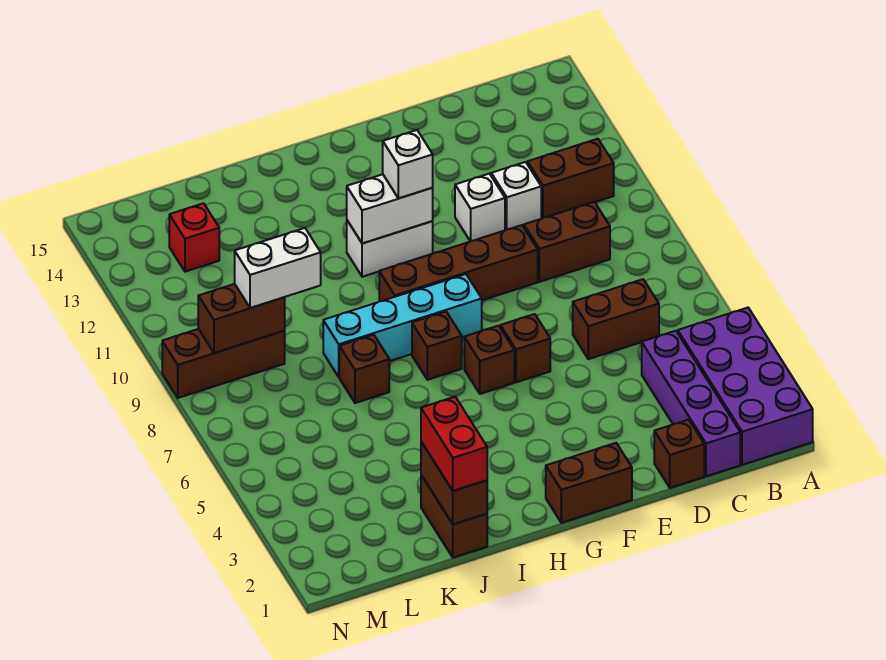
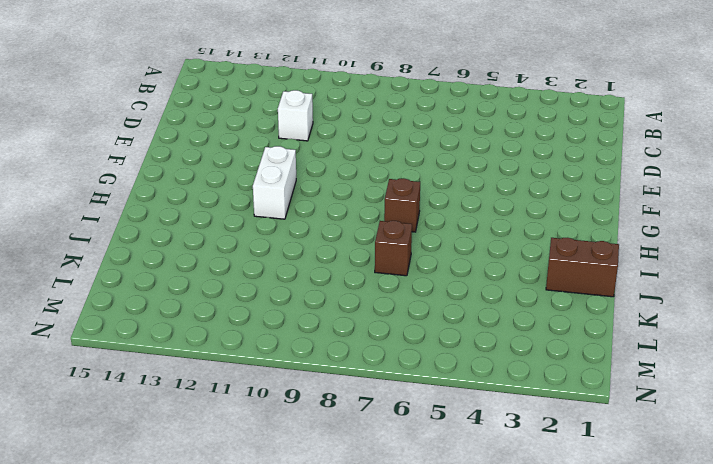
none -> purple 2x4 brick [678,308,813,465]
none -> brown 1x2 brick [527,139,614,218]
none -> purple 1x4 brick [642,331,740,476]

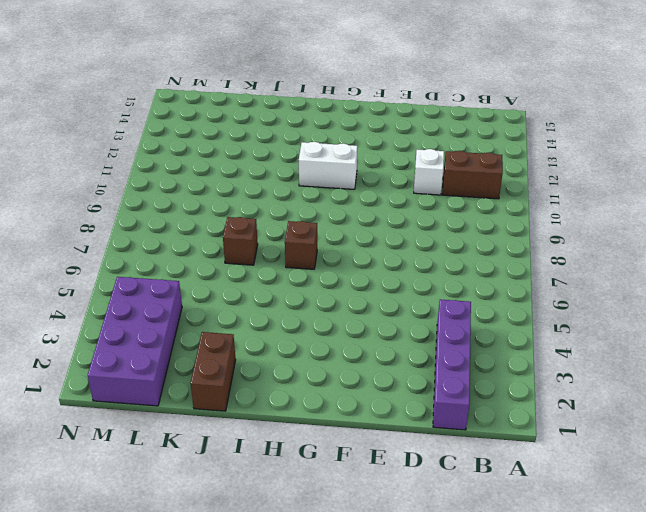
purple 2x4 brick [88,277,182,406] -> purple 2x4 brick moved to [678,308,813,465]
none -> brown 1x2 brick [573,279,659,359]
none -> brown 1x2 brick [524,202,610,282]
none -> brown 1x1 brick [654,420,704,488]

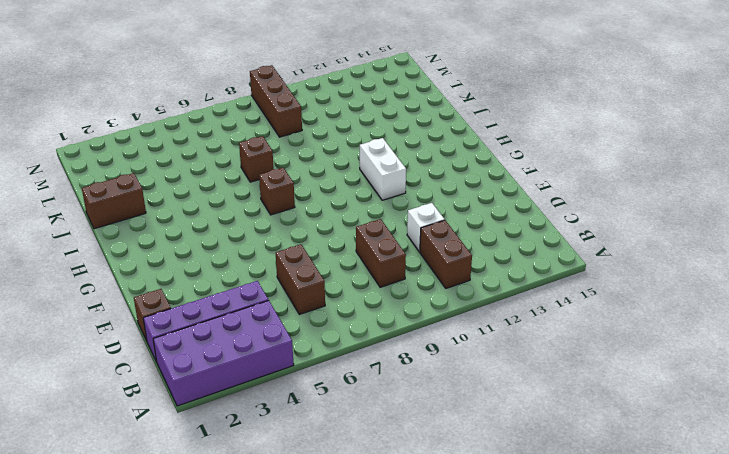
none -> brown 1x4 brick [379,225,538,301]
none -> white 1x1 brick [455,174,505,241]
none -> brown 1x2 brick [546,443,632,523]

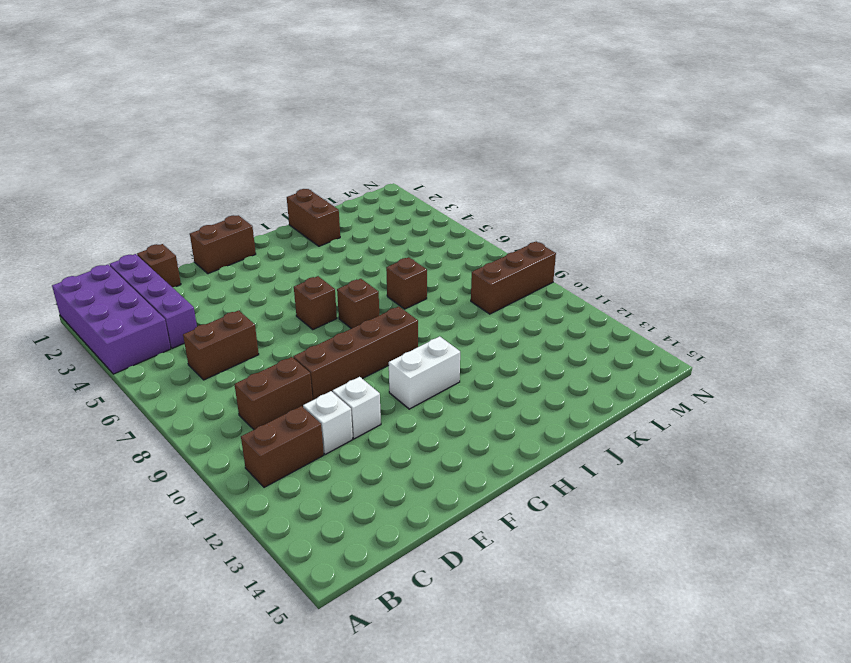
none -> brown 1x1 brick [500,314,550,382]
none -> cyan 1x4 brick [323,274,482,377]
none -> red 1x1 brick [169,203,219,272]

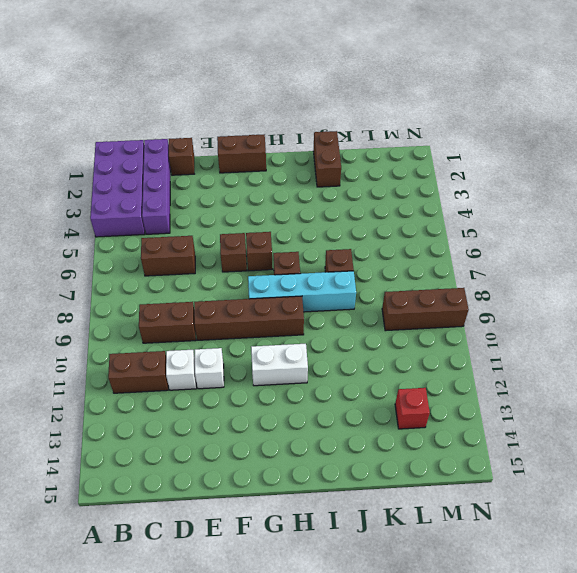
none -> white 1x2 brick [347,174,433,244]
none -> brown 1x2 brick [421,442,487,524]
none -> brown 1x2 brick [198,284,285,353]

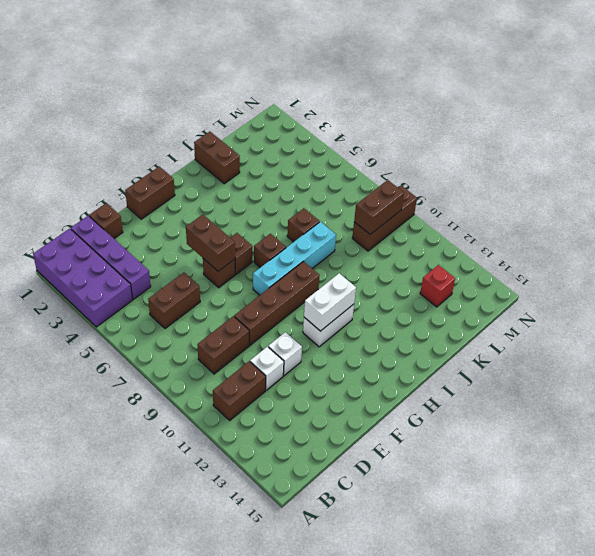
brown 1x2 brick [186,215,235,271] -> brown 1x2 brick moved to [421,442,487,524]
none -> white 1x1 brick [383,130,433,198]
none -> red 1x2 brick [421,397,487,491]
none -> white 1x2 brick [235,228,321,308]

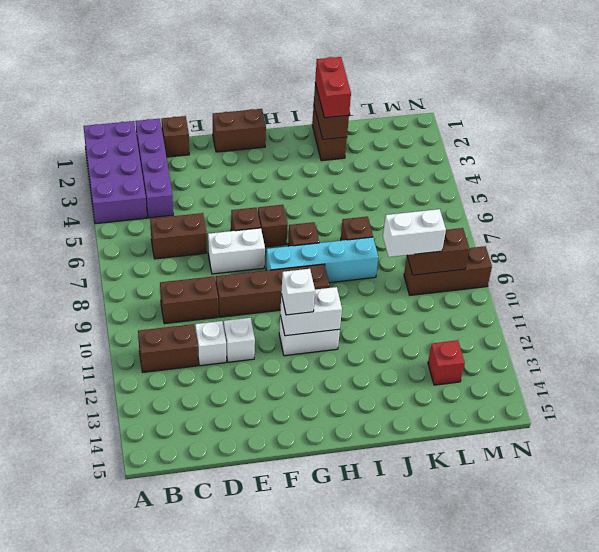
white 1x2 brick [208,228,265,274] -> none

